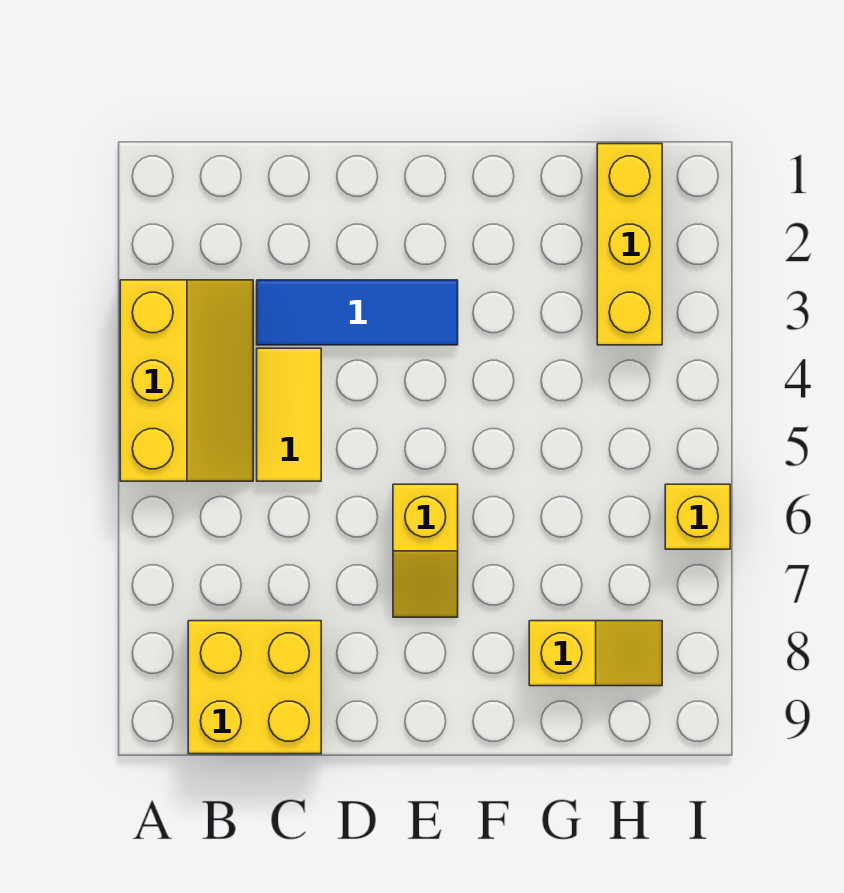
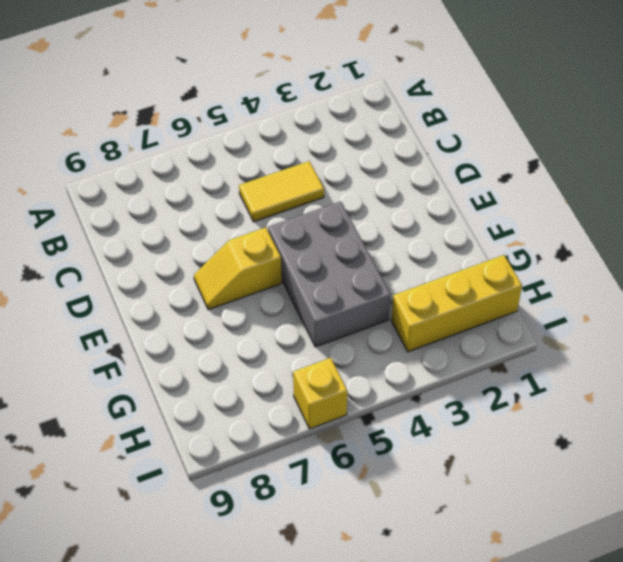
grey 2x3 brick [268,201,391,347] -> none
none -> yellow 2x3 slope [120,280,253,481]
none -> yellow 2x2 brick [188,621,321,754]

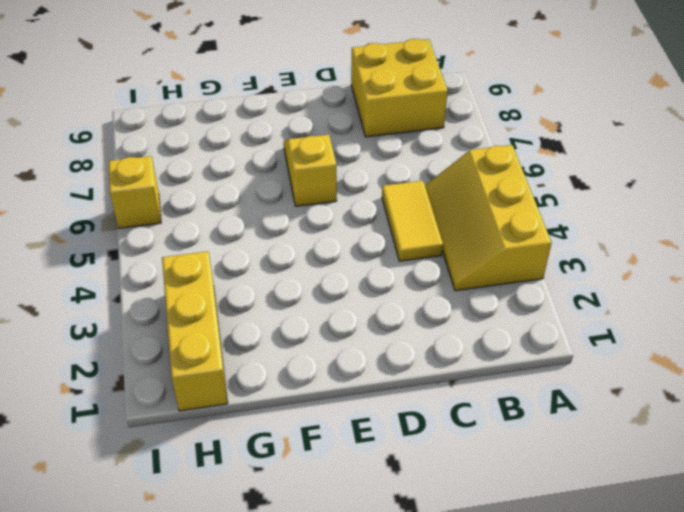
none -> blue 1x3 tile [257,280,458,345]
none -> yellow 1x2 slope [529,621,662,686]

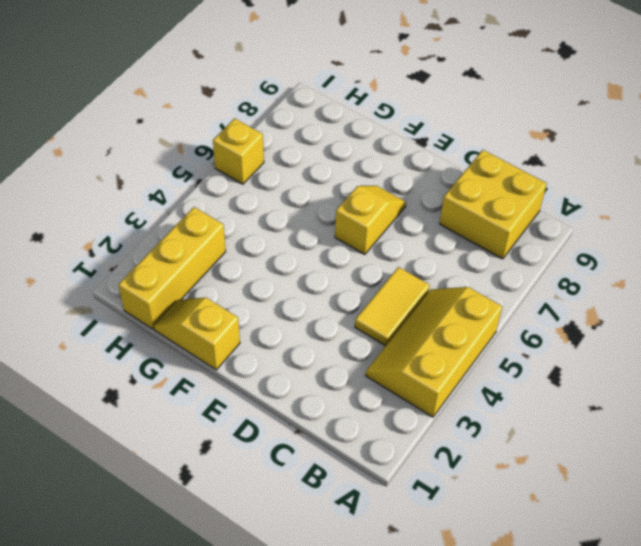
yellow 1x2 slope [154,298,240,370] -> yellow 1x2 slope moved to [529,621,662,686]
none -> blue 1x3 tile [257,280,458,345]

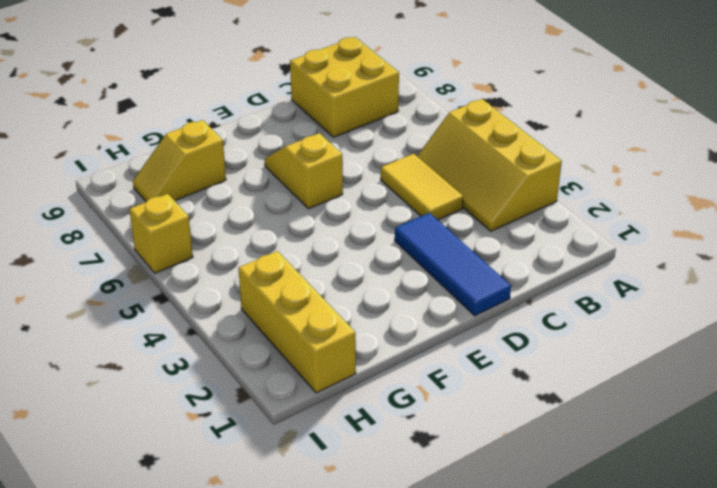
blue 1x3 tile [395,213,511,316] -> blue 1x3 tile turned to [257,280,458,345]

